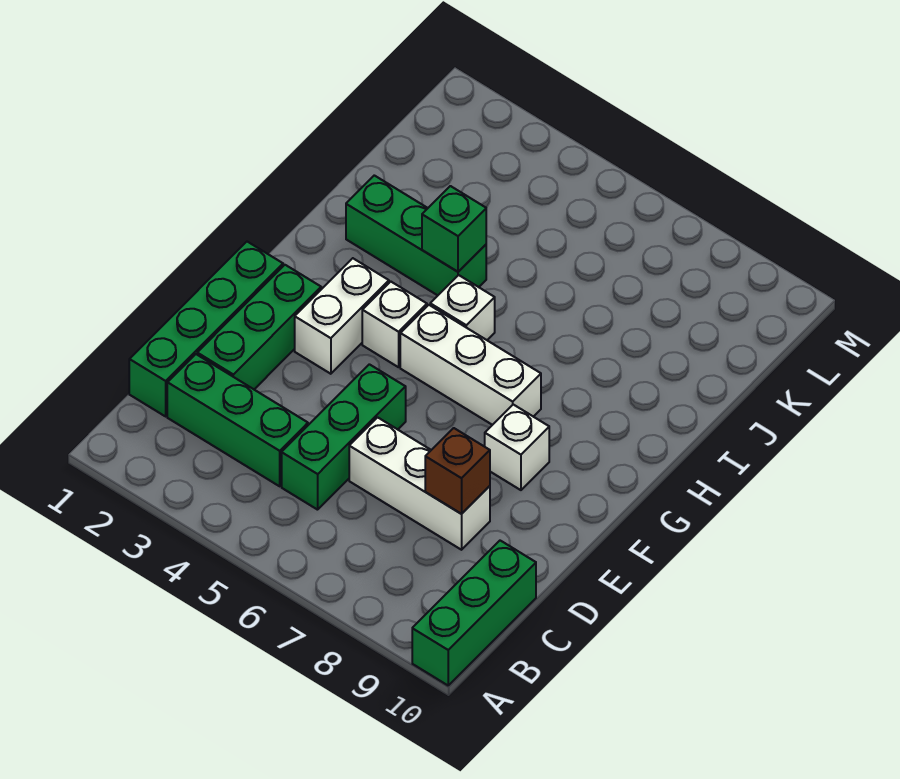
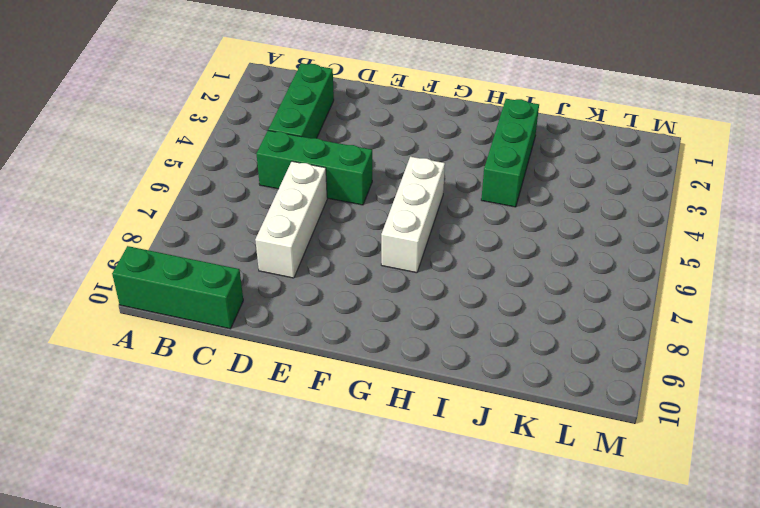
none -> green 1x4 brick [129,242,283,416]
none -> green 1x3 brick [197,265,321,389]
none -> white 1x2 brick [295,258,389,374]

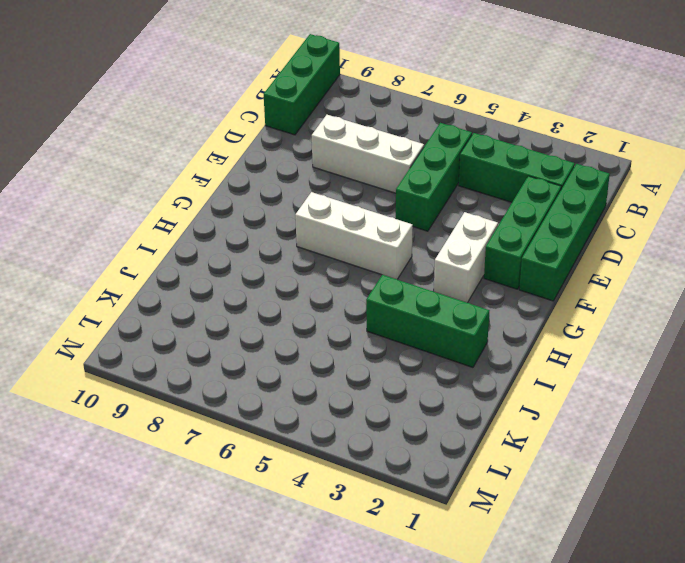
none -> white 1x1 brick [484,405,549,490]
none -> white 1x1 brick [362,282,427,367]
none -> white 1x1 brick [430,275,495,340]

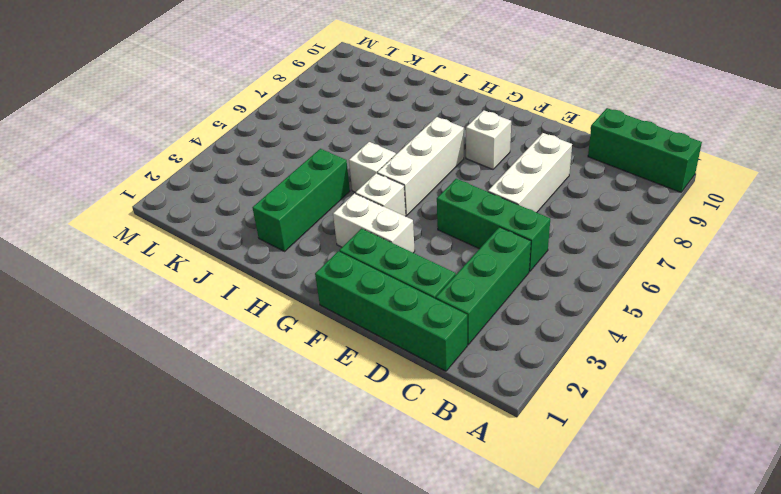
none -> brown 1x1 brick [425,428,490,514]
none -> green 1x1 brick [422,186,486,272]

